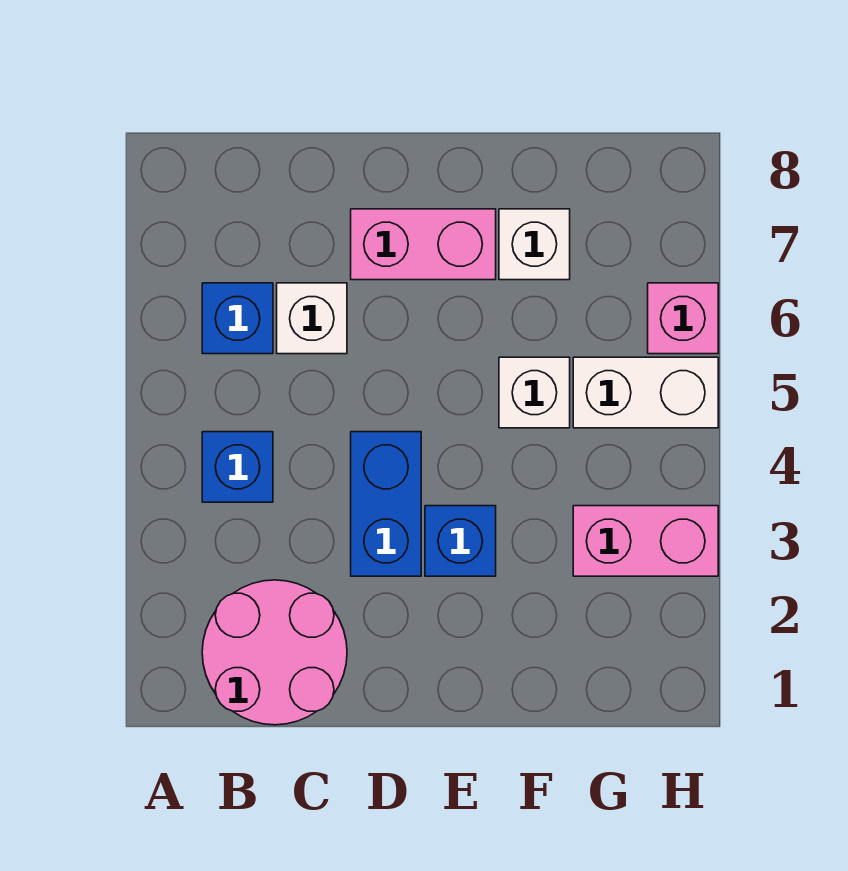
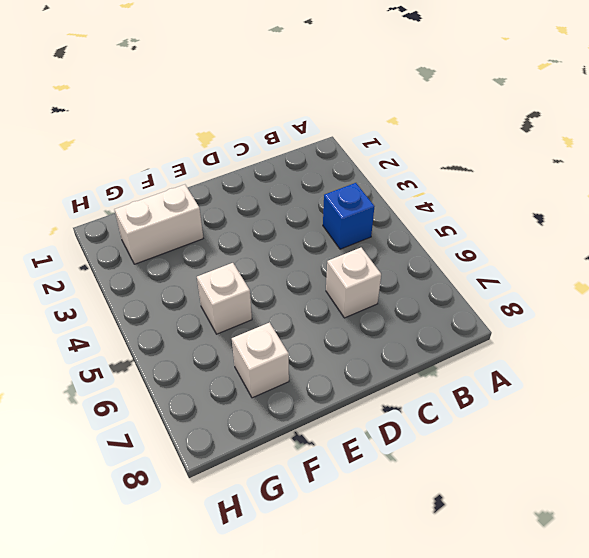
white 1x2 brick [114,185,203,264] -> white 1x2 brick moved to [573,357,718,428]
none -> pink 2x2 round brick [202,580,347,725]
none -> blue 1x1 brick [202,283,273,354]
none -> blue 1x2 brick [351,432,421,576]

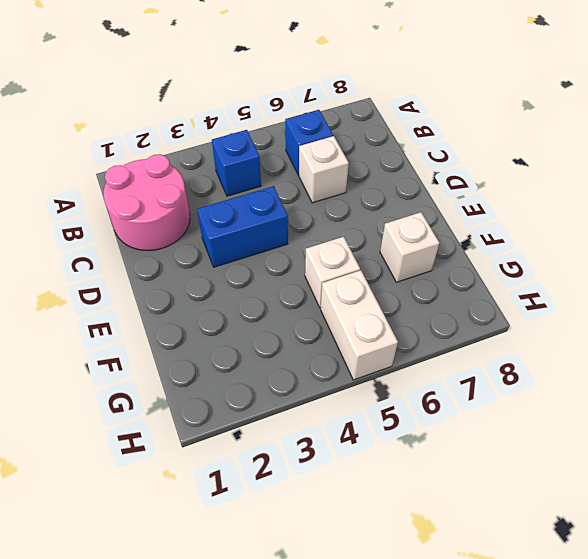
none -> pink 1x2 brick [351,209,496,280]
none -> blue 1x1 brick [425,506,496,576]
none -> pink 1x2 brick [573,506,718,576]

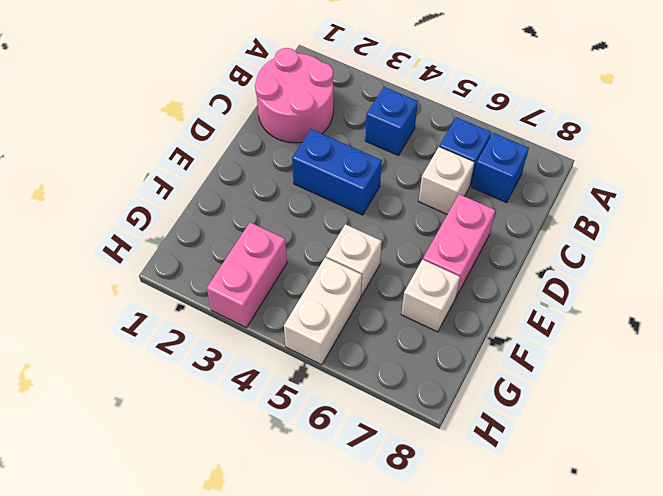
blue 1x1 brick [472,133,529,203] -> blue 1x1 brick moved to [425,506,496,576]
none -> pink 1x1 brick [648,283,718,354]

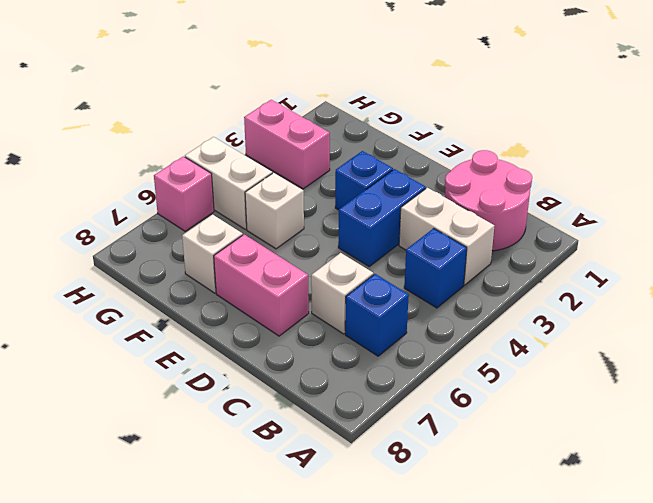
white 1x2 brick [399,188,494,285] -> none

